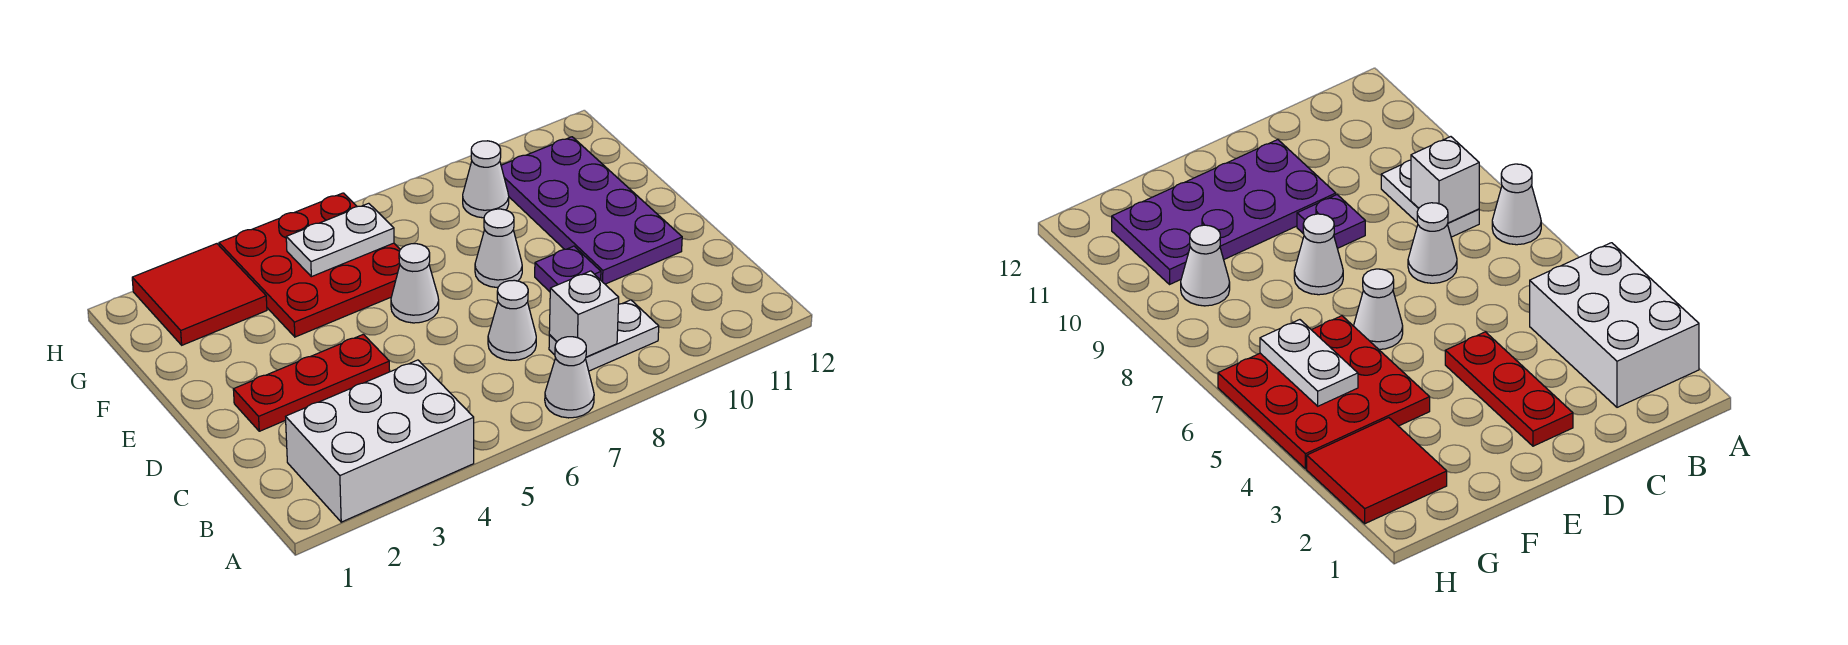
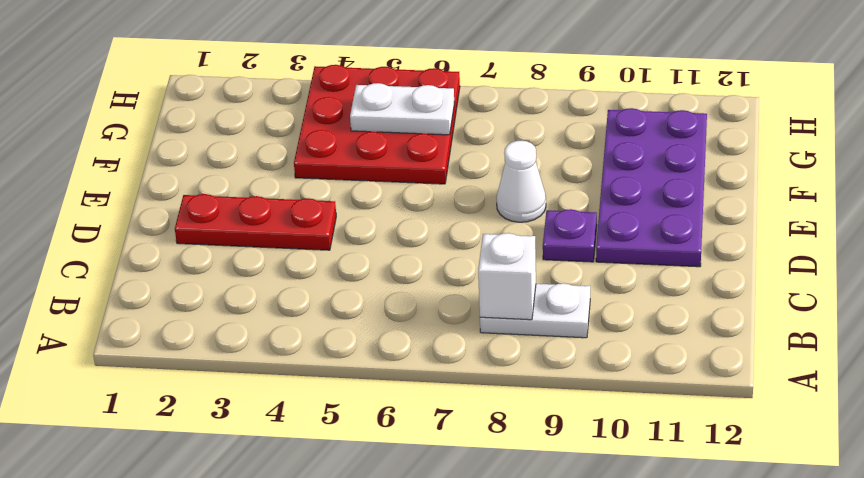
none -> white 2x3 brick [286,360,474,522]
none -> white 1x1 cone [545,337,594,418]
none -> white 1x1 cone [488,280,536,360]

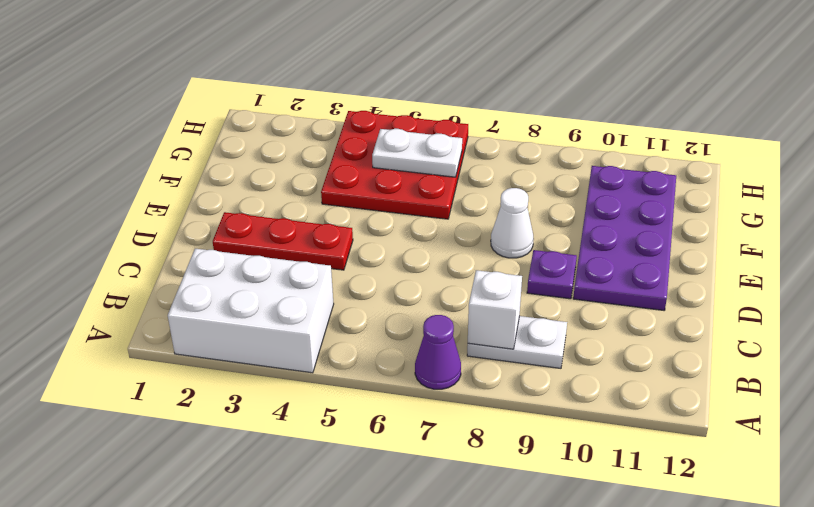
purple 1x1 cone [415,315,461,389] -> white 1x1 cone [545,337,594,418]
none -> white 1x1 cone [488,280,536,360]
none -> white 1x1 cone [391,244,439,323]
none -> red 2x2 tile [132,244,267,345]

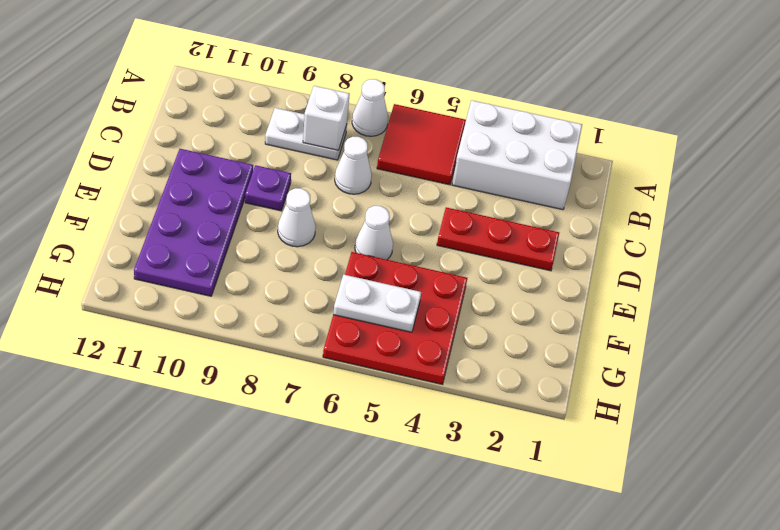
red 2x2 tile [377,104,466,185] -> red 2x2 tile moved to [132,244,267,345]
none -> white 1x1 cone [463,141,509,218]

